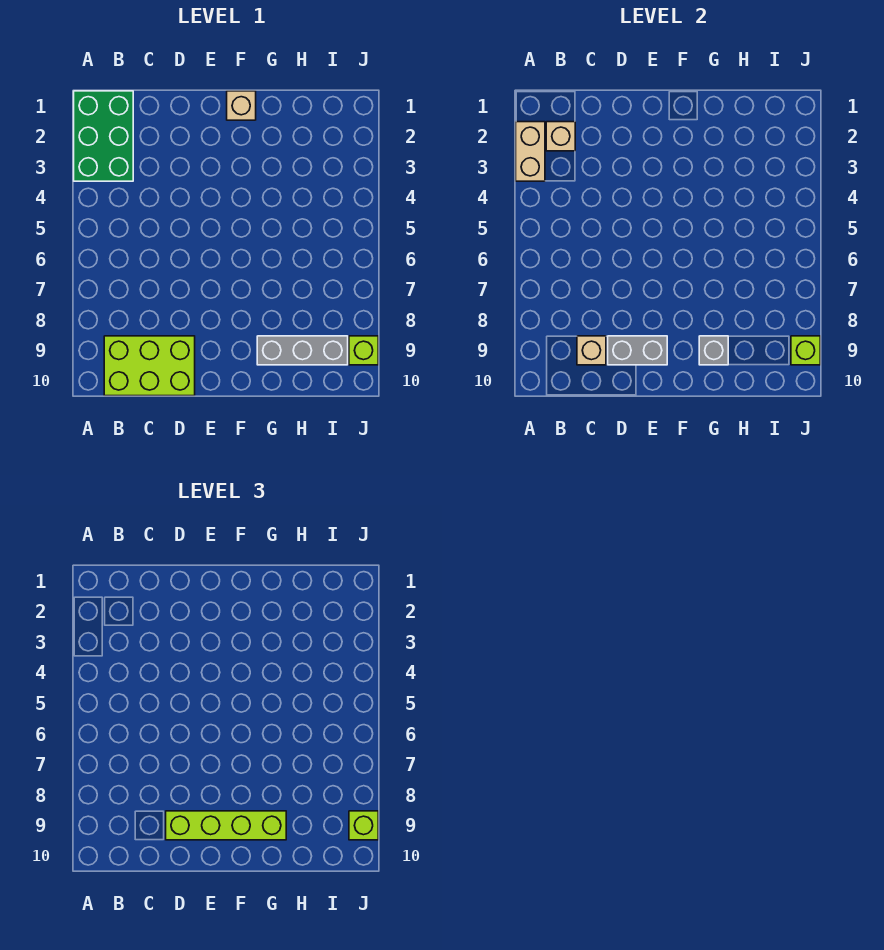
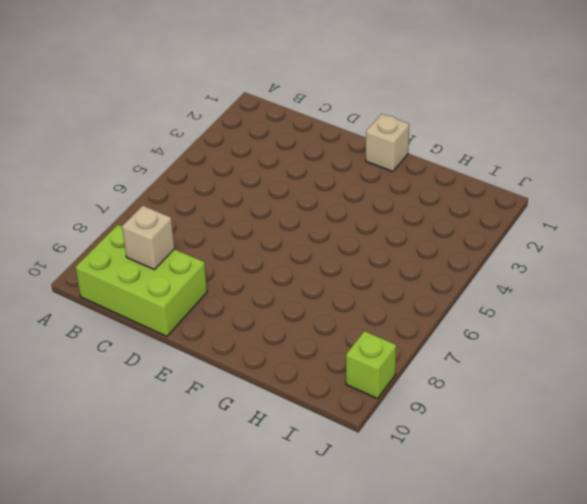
none -> green 2x3 brick [74,91,133,181]
none -> grey 1x3 brick [257,336,348,365]
none -> tan 1x2 brick [516,122,545,181]

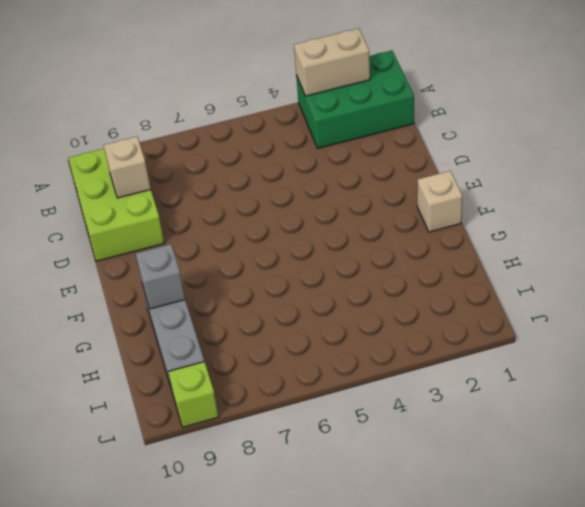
none -> tan 1x1 brick [546,122,575,151]
none -> grey 1x2 brick [608,336,667,365]
none -> lime 1x1 brick [791,336,820,365]

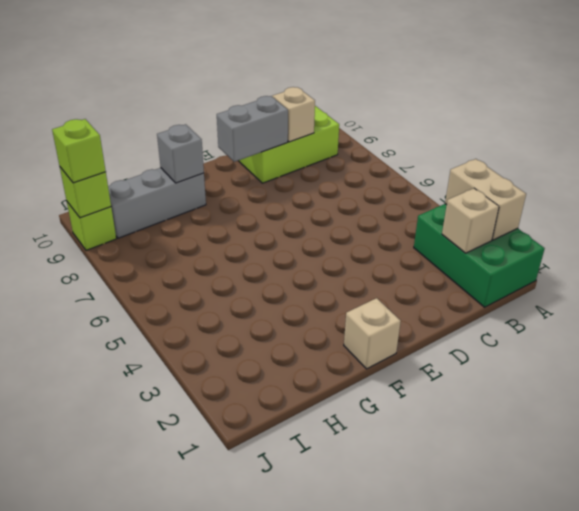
none -> lime 1x4 brick [166,811,286,840]

